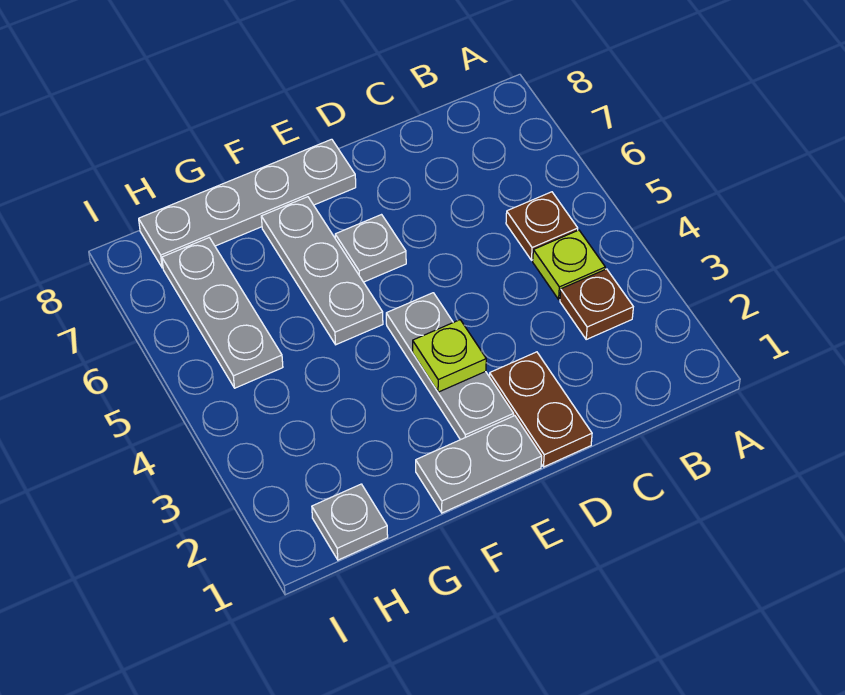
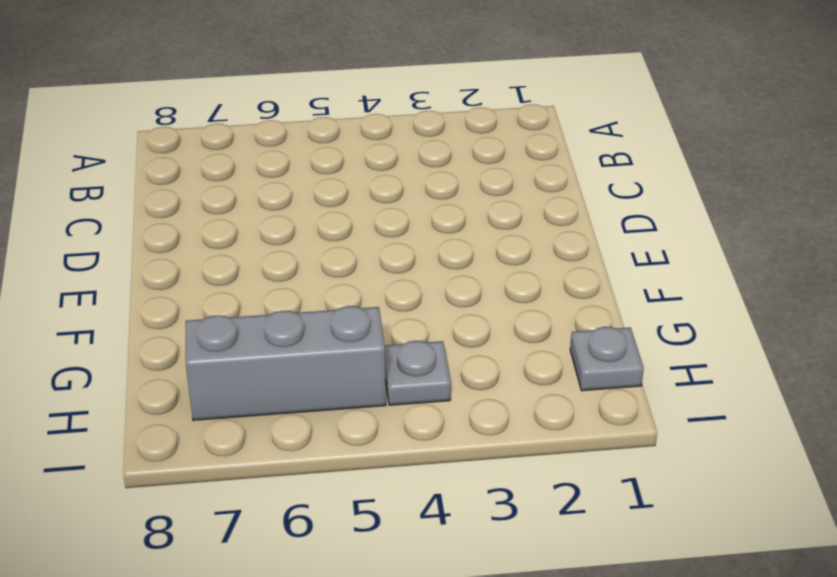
grey 1x1 plate [385,341,451,405] -> grey 1x1 plate moved to [335,215,406,282]
grey 1x3 brick [186,306,386,420] -> grey 1x3 plate [162,238,283,388]
none -> brown 1x1 plate [560,269,633,339]
none -> lime 1x1 plate [533,230,605,299]
none -> brown 1x1 plate [506,192,578,260]

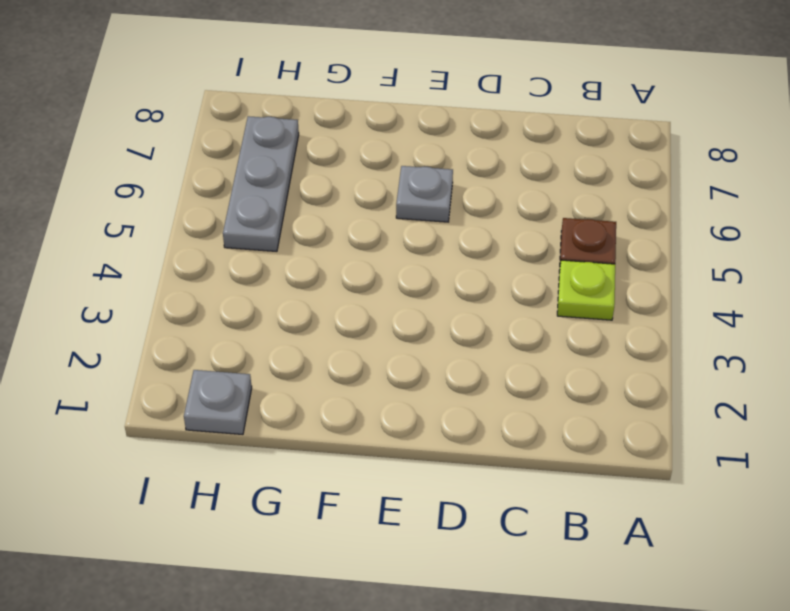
none -> brown 1x1 plate [560,269,633,339]
none -> brown 1x2 plate [490,352,592,467]
none -> grey 1x2 plate [416,416,542,513]

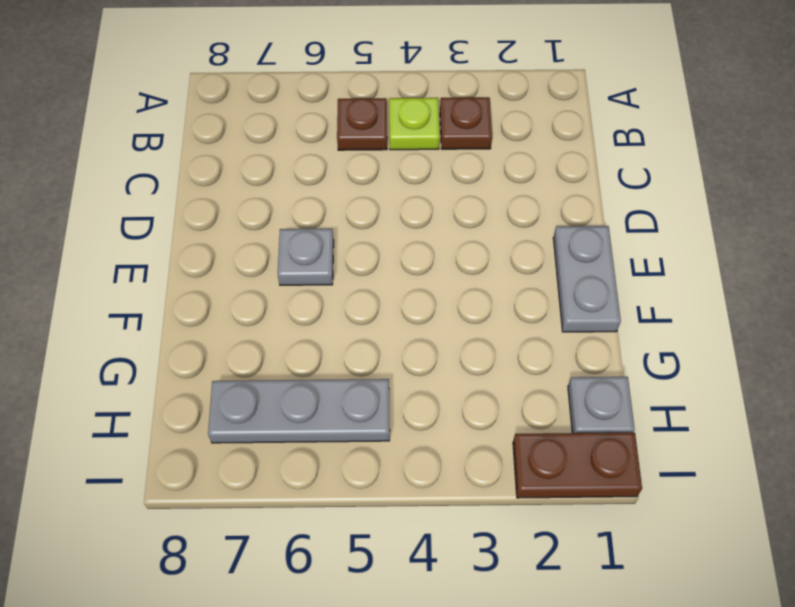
brown 1x2 plate [513,433,642,498] -> brown 1x2 plate moved to [490,352,592,467]
none -> grey 1x3 plate [386,293,514,440]
none -> grey 1x4 plate [139,139,356,268]
none -> grey 1x3 plate [261,197,383,345]

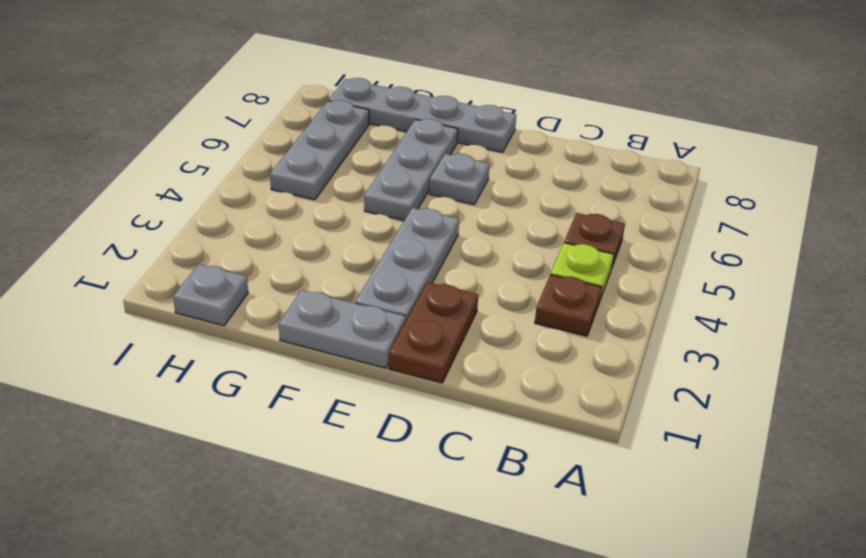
none -> lime 1x1 plate [413,320,486,392]

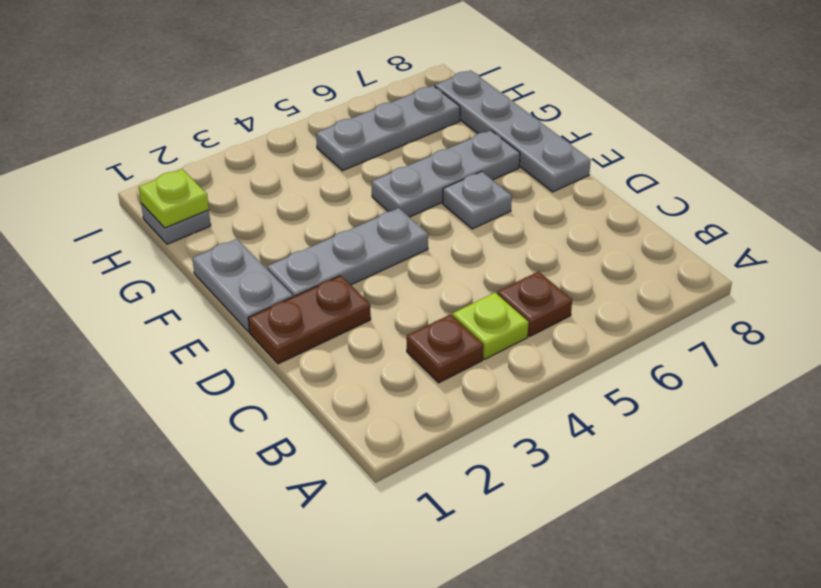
lime 1x1 plate [139,169,209,228] -> lime 1x1 plate moved to [413,320,486,392]

